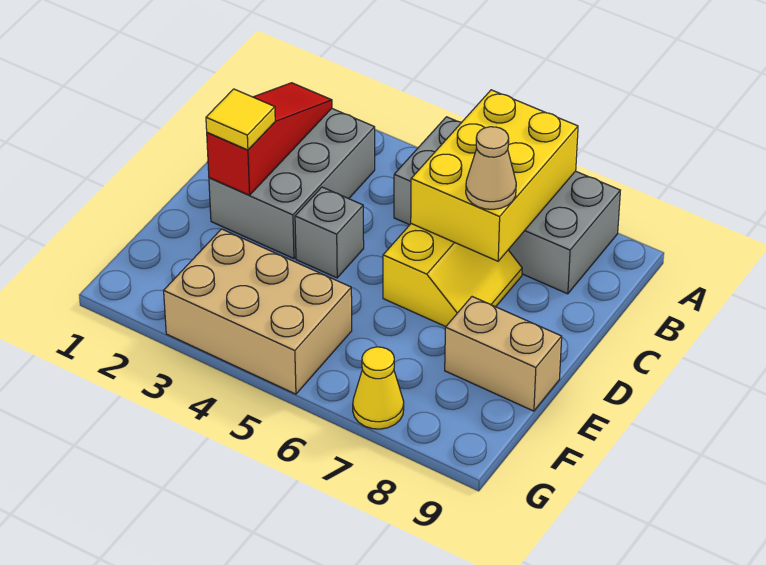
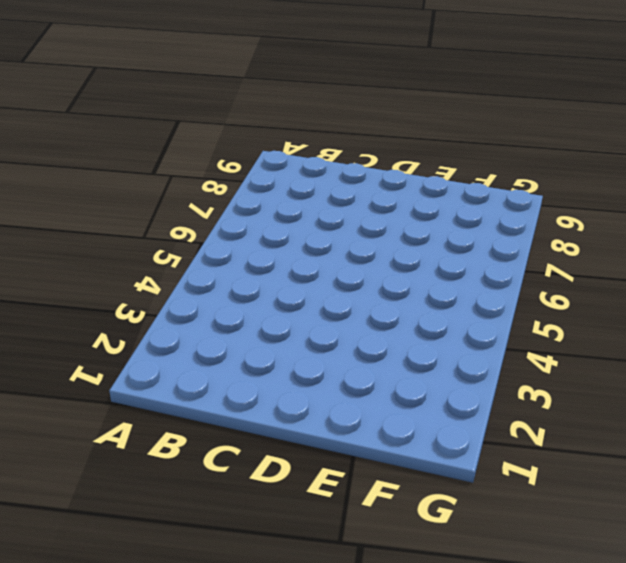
none -> grey 2x4 brick [394,117,620,294]
none -> grey 2x3 brick [209,109,375,259]

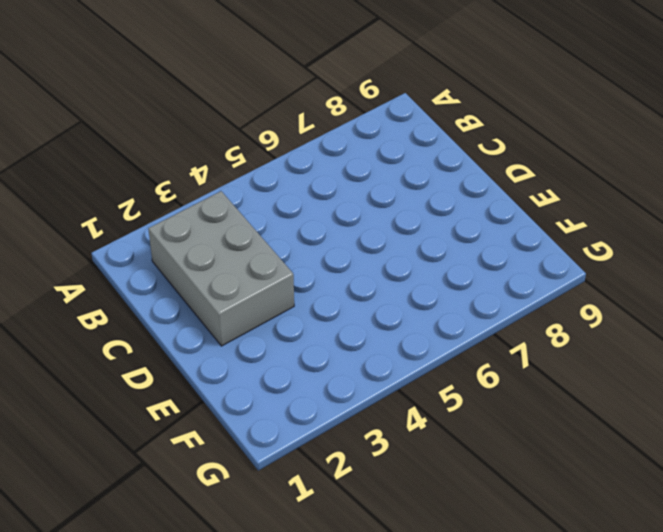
none -> grey 2x4 brick [394,117,620,294]
none -> yellow 2x2 slope [383,224,522,327]

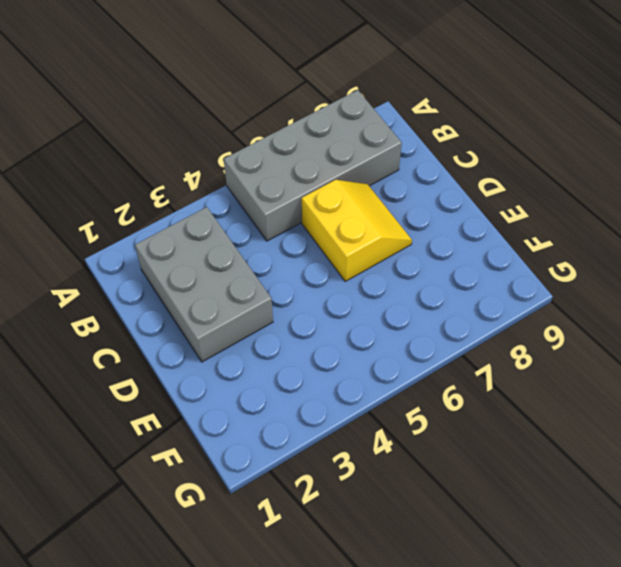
none -> grey 1x1 brick [295,187,364,278]
none -> tan 1x2 brick [445,297,562,411]

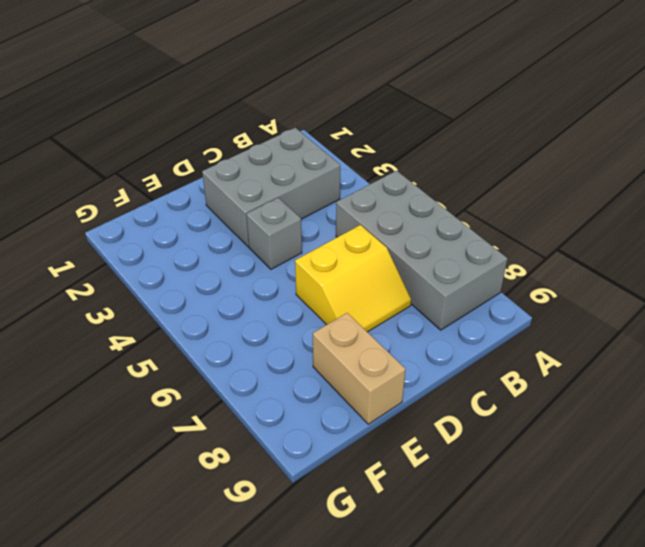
none -> tan 2x3 brick [164,229,352,394]
none -> yellow 1x1 cone [353,347,404,429]

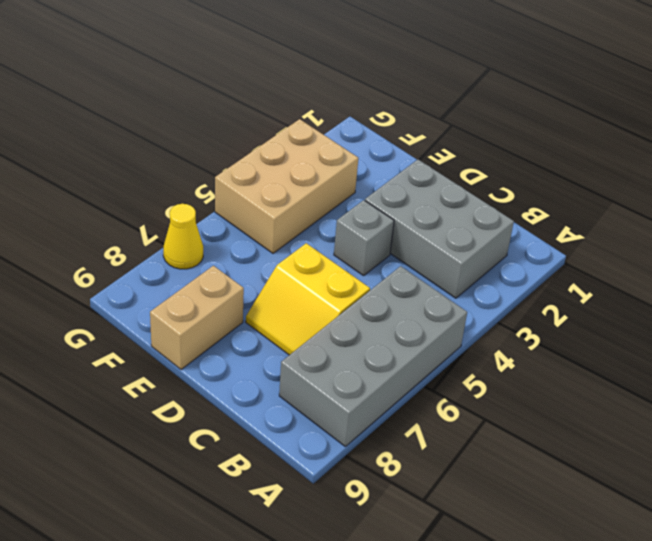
none -> yellow 2x3 brick [411,90,578,261]
none -> red 1x3 slope [207,83,332,195]

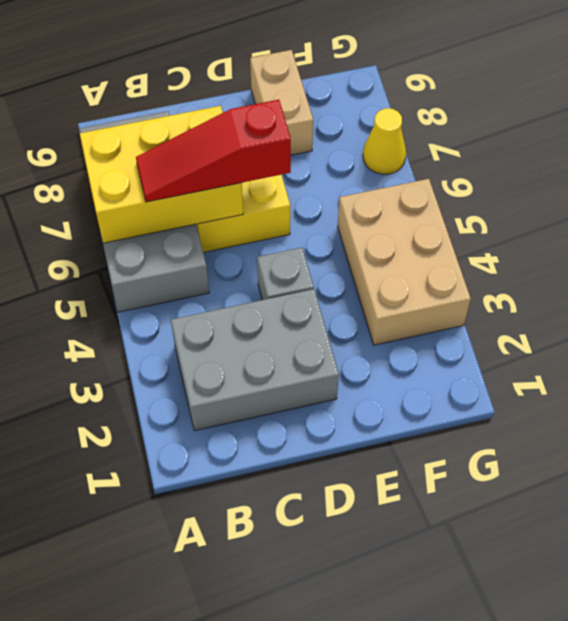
red 1x3 slope [136,100,291,202] -> red 1x3 slope moved to [207,83,332,195]
none -> tan 1x1 cone [466,127,516,209]
none -> yellow 1x1 tile [206,89,275,150]

